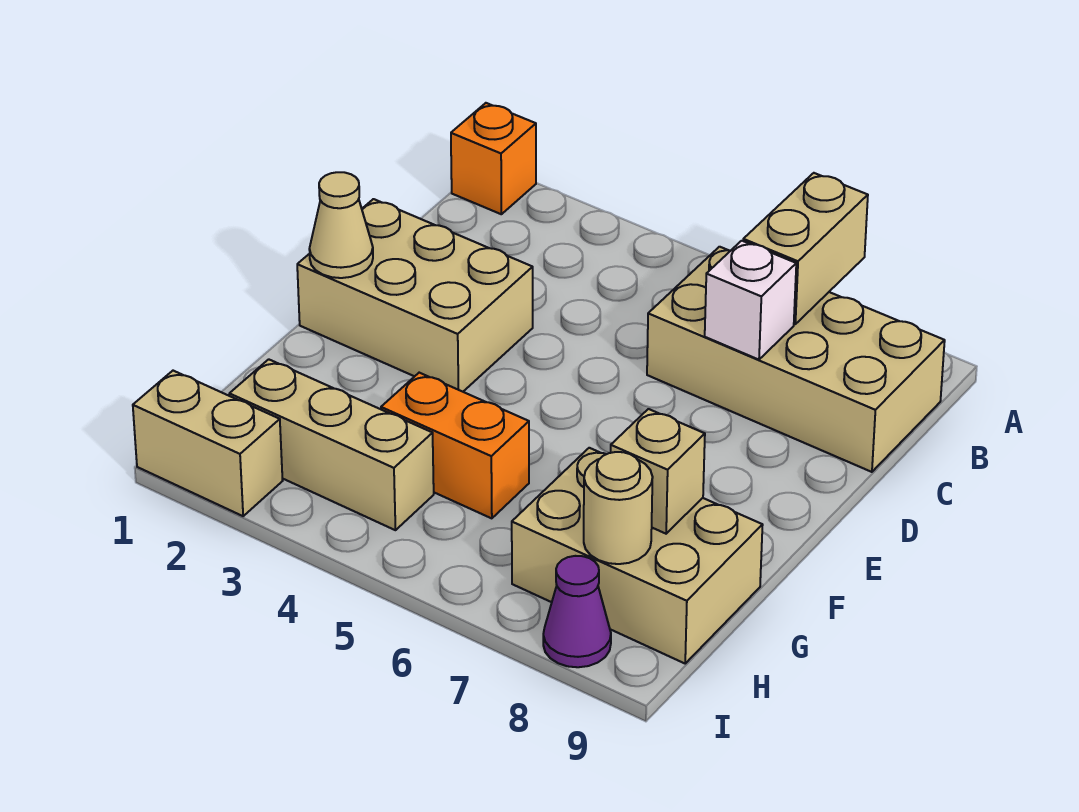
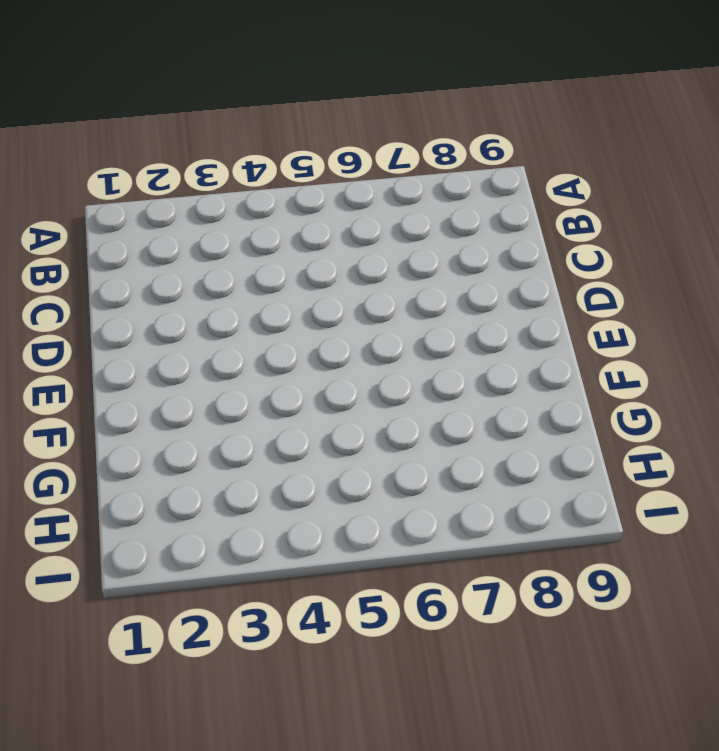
none -> orange 1x1 brick [451,103,536,214]
none -> tan 2x4 brick [647,247,945,472]
none -> tan 2x3 brick [297,199,533,392]

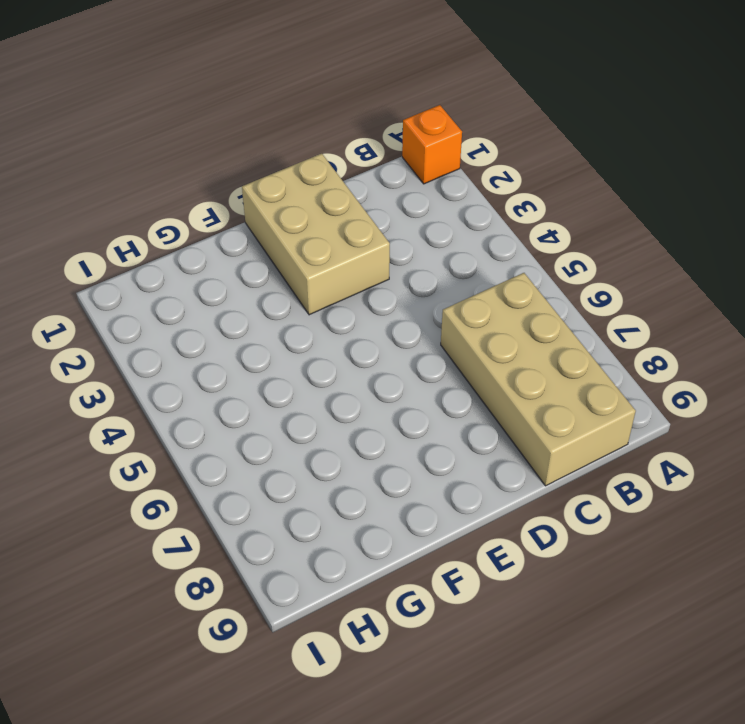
none -> orange 1x2 brick [381,373,529,518]
none -> tan 2x3 brick [512,448,763,663]
none -> tan 1x3 brick [229,359,434,530]

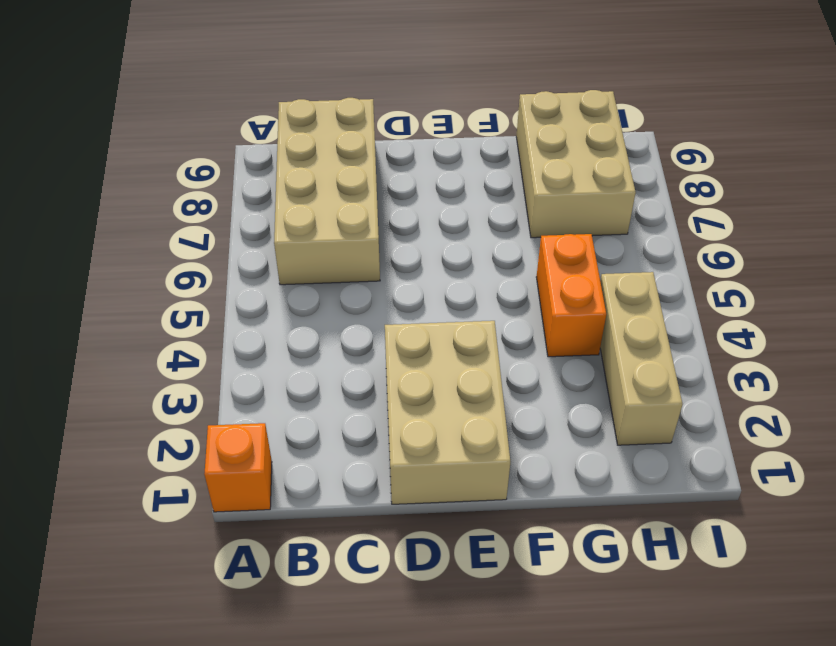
none -> tan 1x2 brick [133,371,283,516]
none -> purple 1x1 cone [543,556,611,667]
none -> tan 1x2 brick [743,173,868,324]

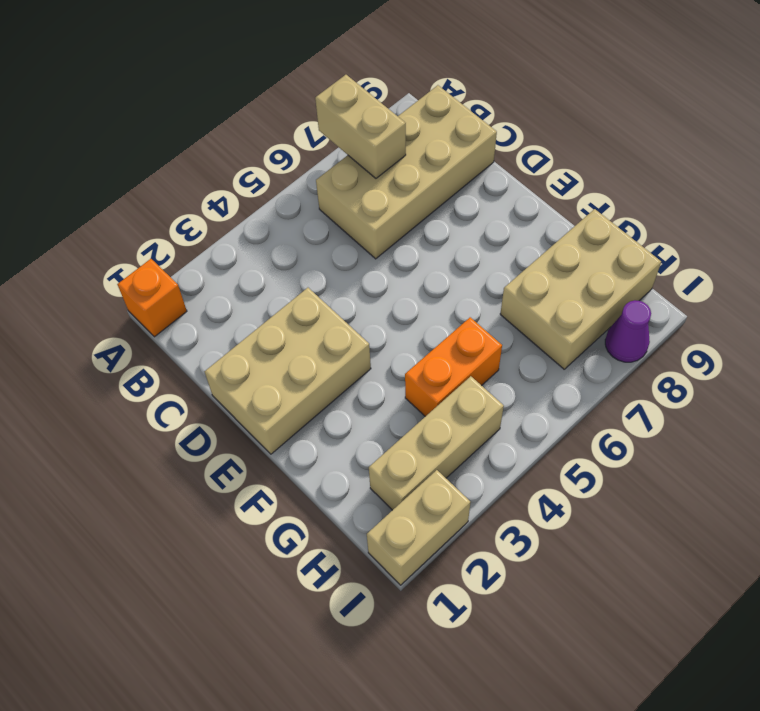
none -> white 1x1 brick [705,241,796,360]
none -> tan 1x1 cone [309,172,373,278]
none -> tan 1x1 brick [611,409,705,534]

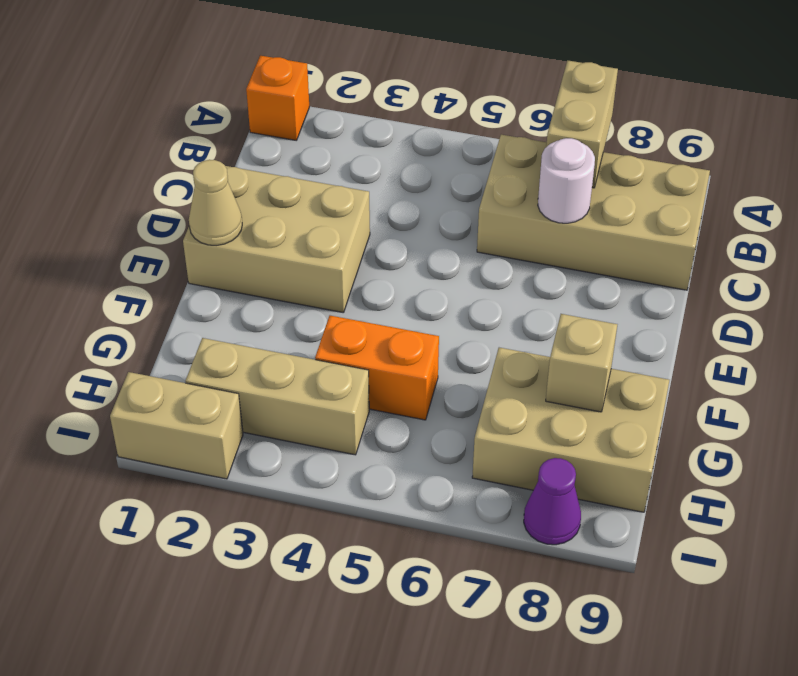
white 1x1 round brick [538,138,595,223] -> white 1x1 brick [705,241,796,360]
none -> tan 1x1 round brick [584,452,653,564]

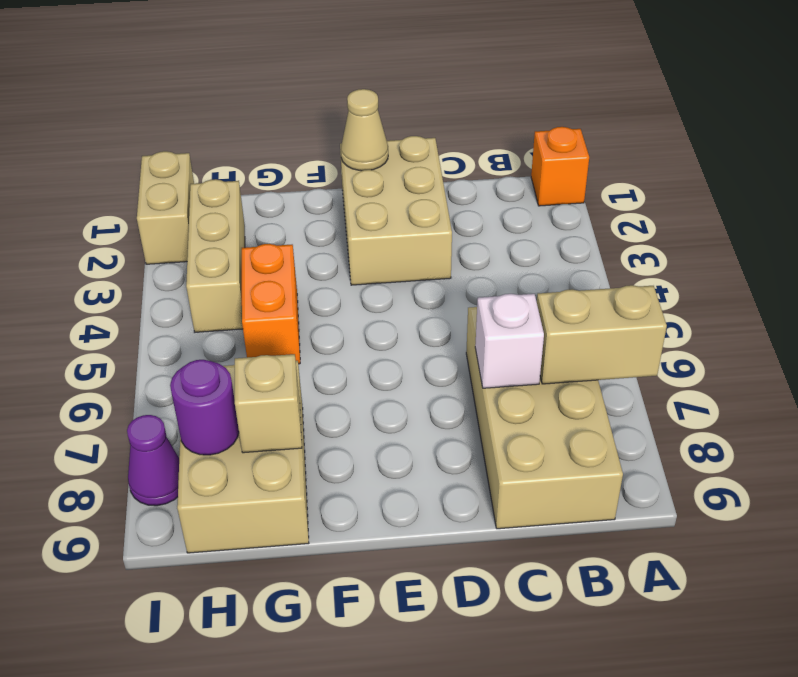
purple 1x1 round brick [170,360,239,455] -> tan 1x1 round brick [584,452,653,564]

